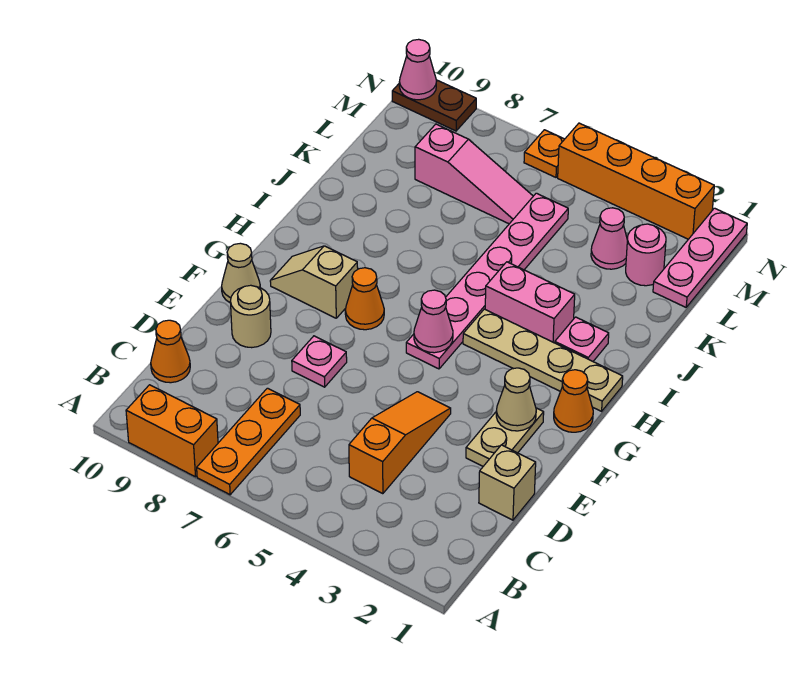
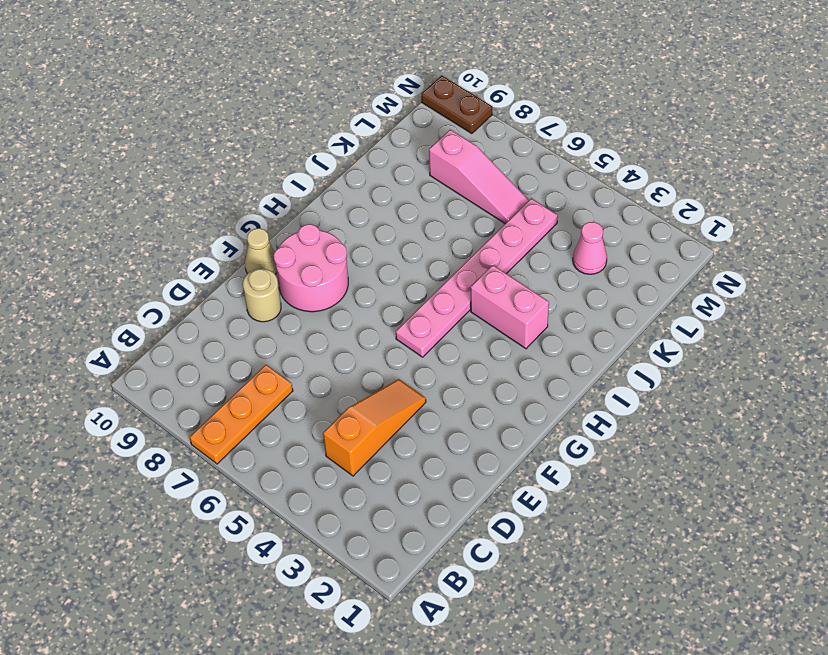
pink 2x2 round brick [274,224,348,312] -> tan 1x2 slope [270,246,358,318]
none -> orange 1x2 brick [126,385,218,477]
none -> orange 1x1 cone [151,320,190,383]
none -> tan 1x1 brick [479,445,536,520]

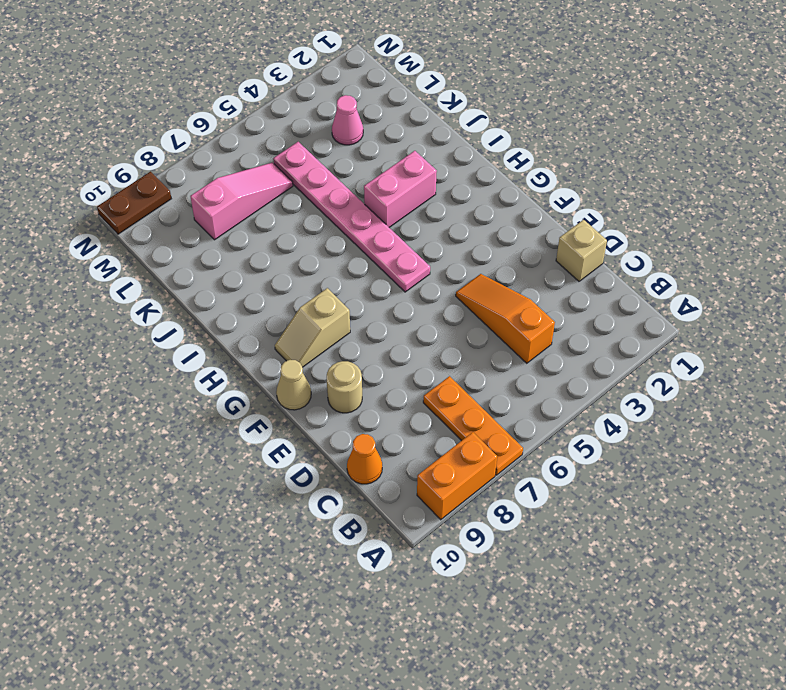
none -> tan 1x2 plate [466,408,544,466]
none -> pink 1x1 plate [292,336,347,387]
none -> orange 1x1 cone [554,370,593,432]

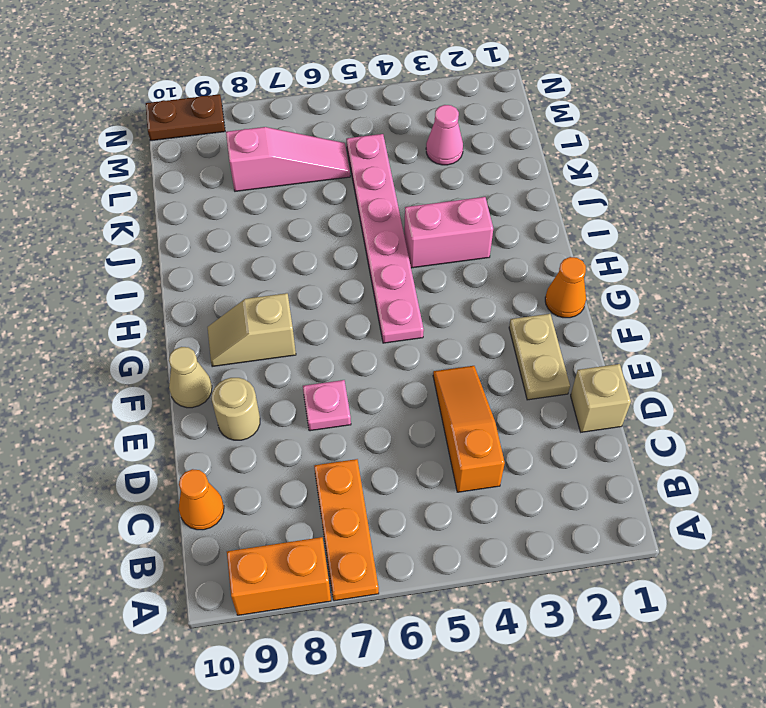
none -> orange 1x1 cone [345,268,384,330]
none -> tan 1x4 plate [463,309,623,411]
none -> pink 1x1 plate [555,317,609,361]

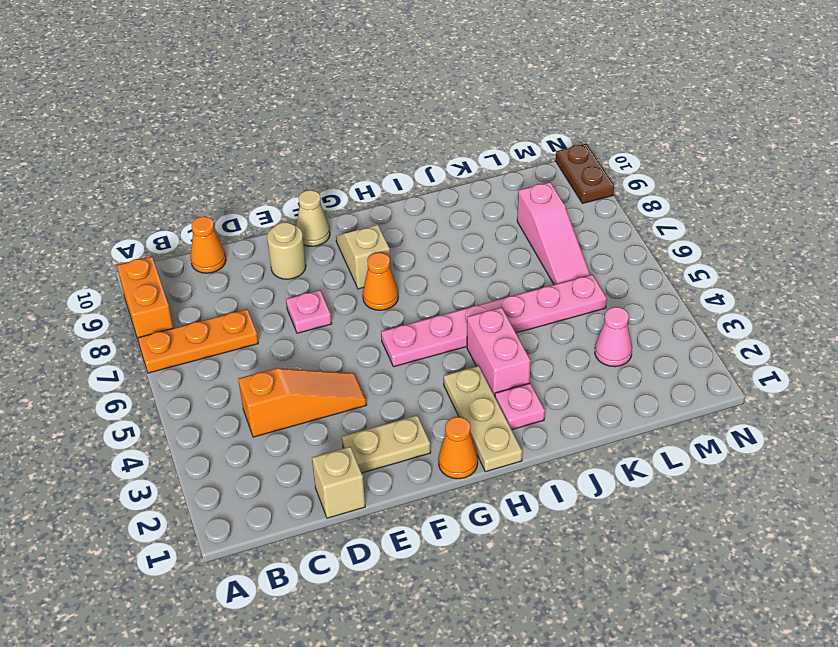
tan 1x3 plate [444,366,522,472] -> tan 1x4 plate [463,309,623,411]
none -> pink 1x3 plate [653,208,747,307]
none -> pink 1x1 round brick [626,224,666,286]
none -> orange 1x4 brick [558,123,714,239]

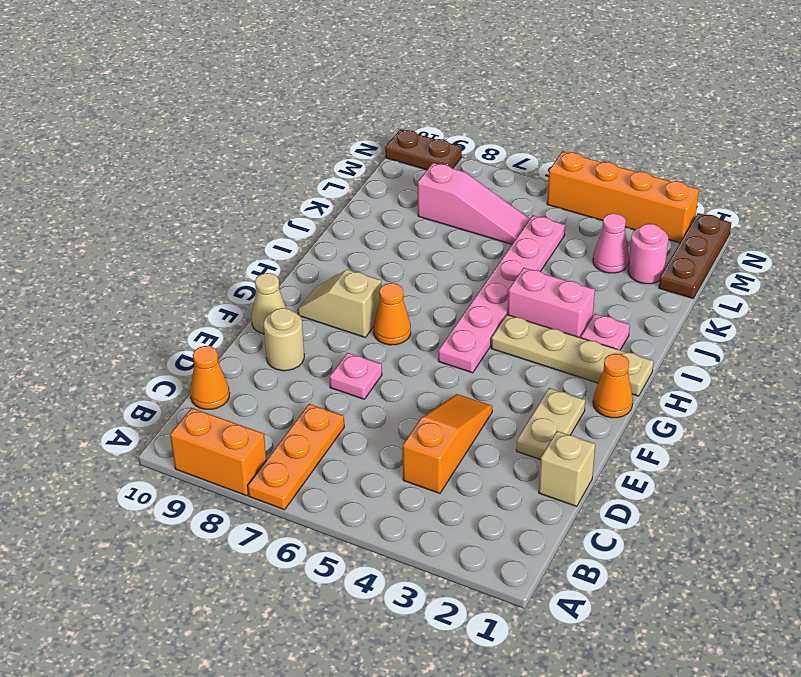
brown 1x3 plate [659,213,731,298] -> pink 1x3 plate [653,208,747,307]
none -> orange 1x1 plate [524,130,564,177]
none -> tan 1x1 cone [496,368,536,431]
none -> pink 1x1 cone [414,290,453,353]

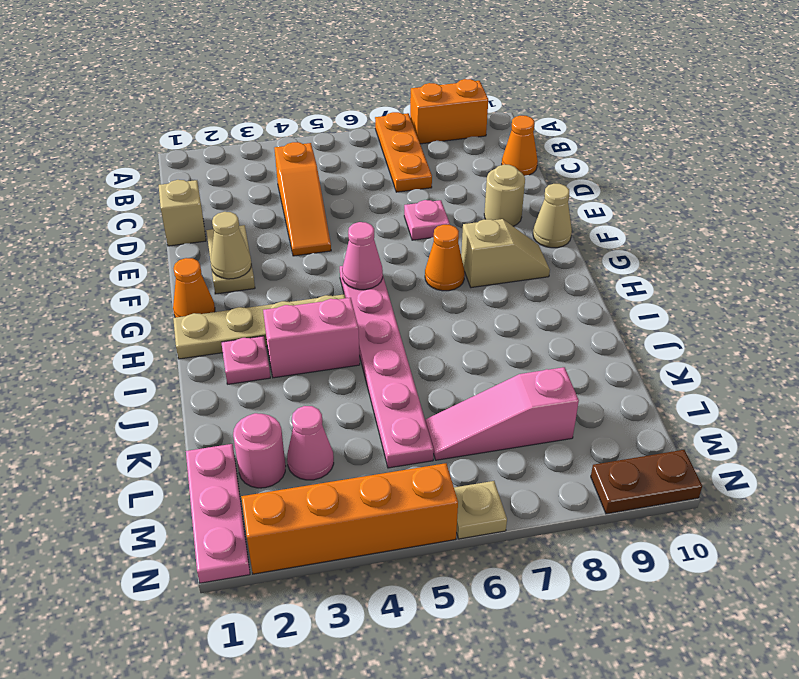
tan 1x1 plate [454,481,507,539] -> orange 1x1 plate [524,130,564,177]
none -> pink 1x1 cone [399,39,437,100]

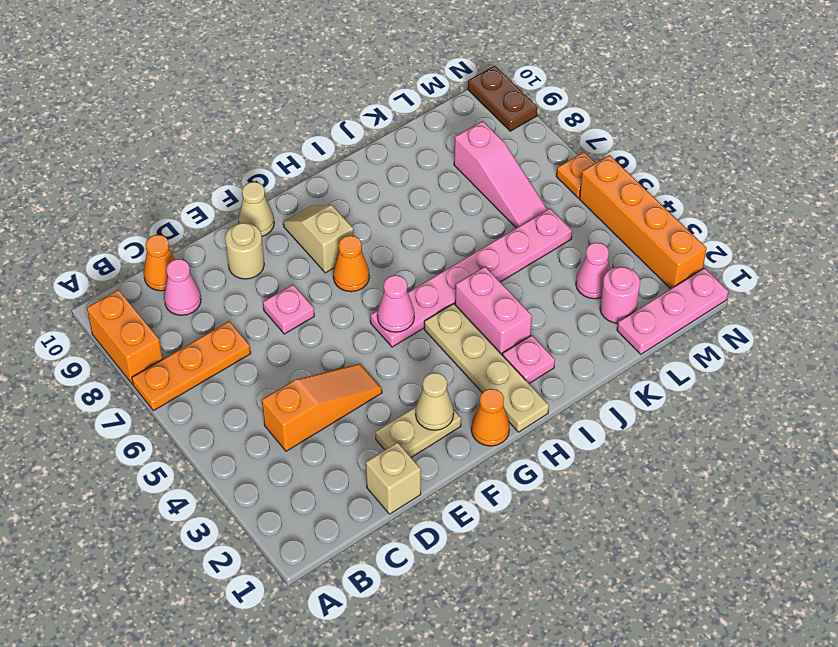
pink 1x1 cone [164,259,201,315] -> pink 1x1 cone moved to [399,39,437,100]

